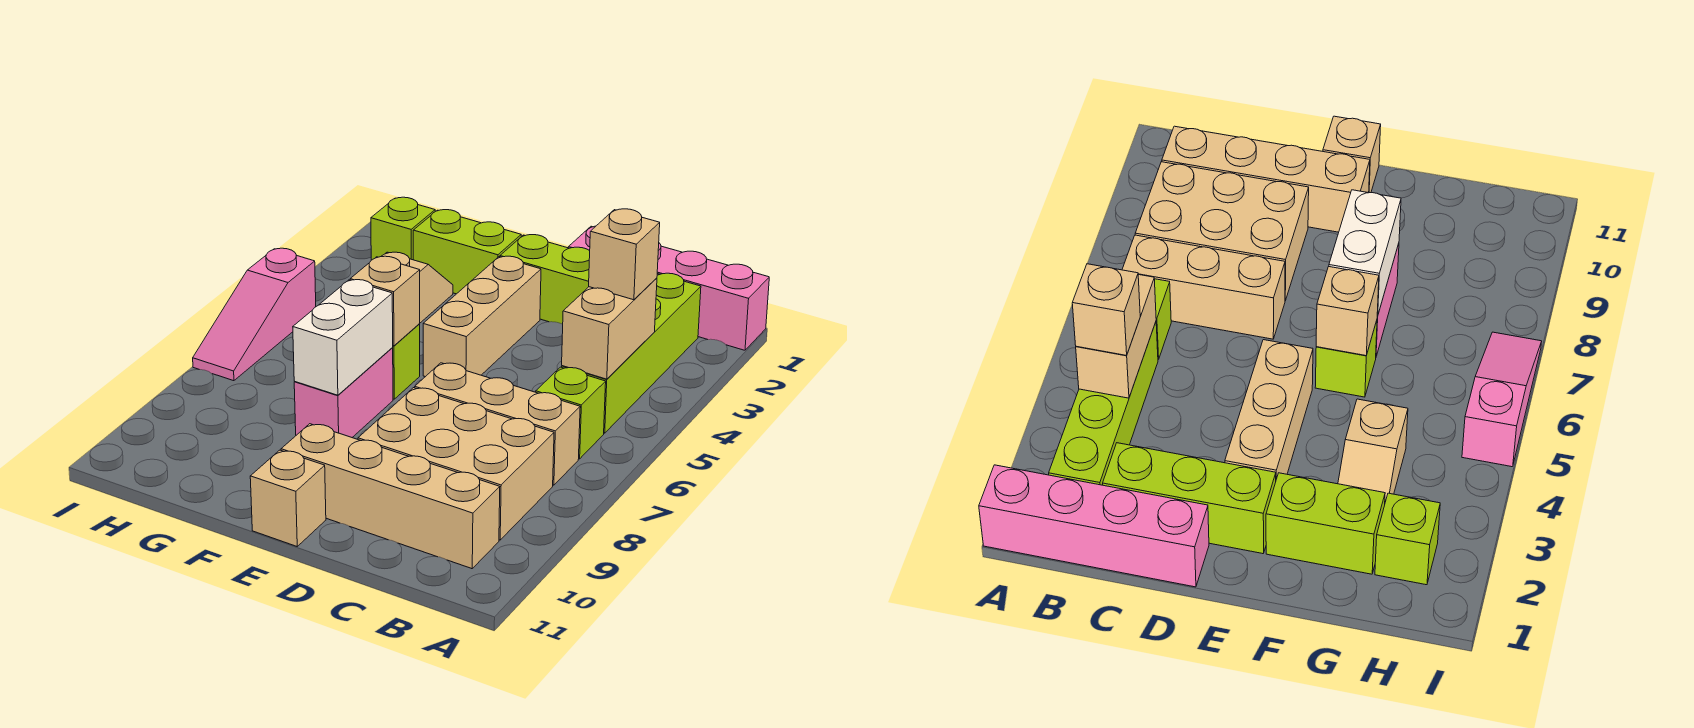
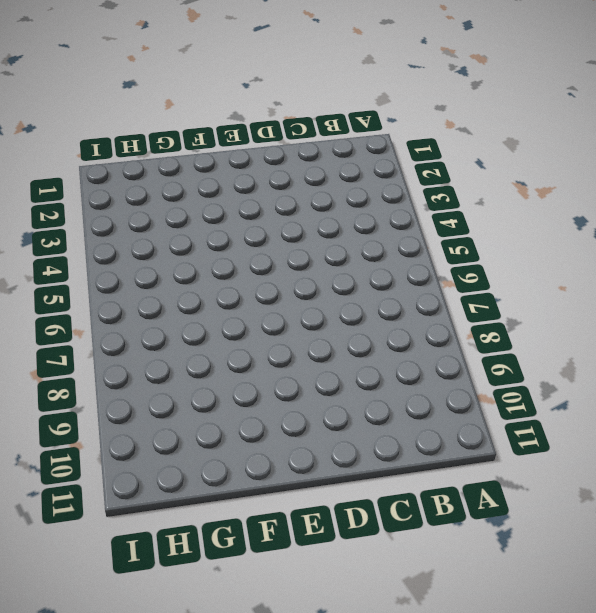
none -> pink 1x4 brick [568,226,769,350]
none -> lime 1x4 brick [562,273,701,433]
none -> lime 1x1 brick [536,367,606,459]

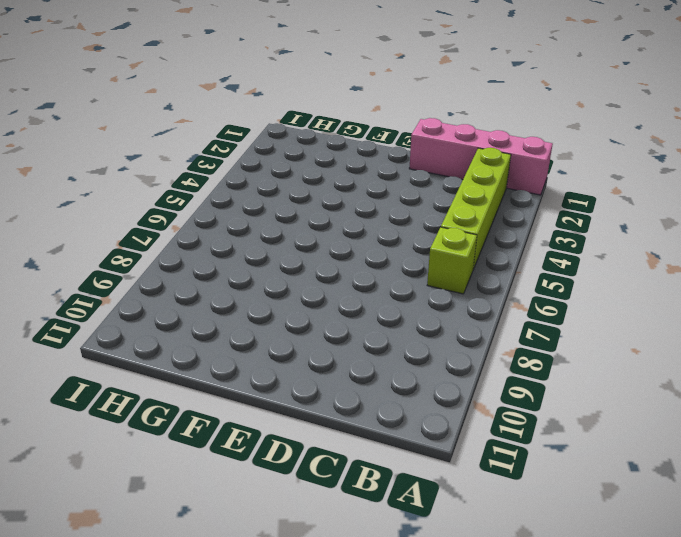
none -> tan 1x3 brick [415,363,580,485]
none -> tan 2x3 brick [358,388,554,540]
none -> tan 1x4 brick [281,424,500,569]

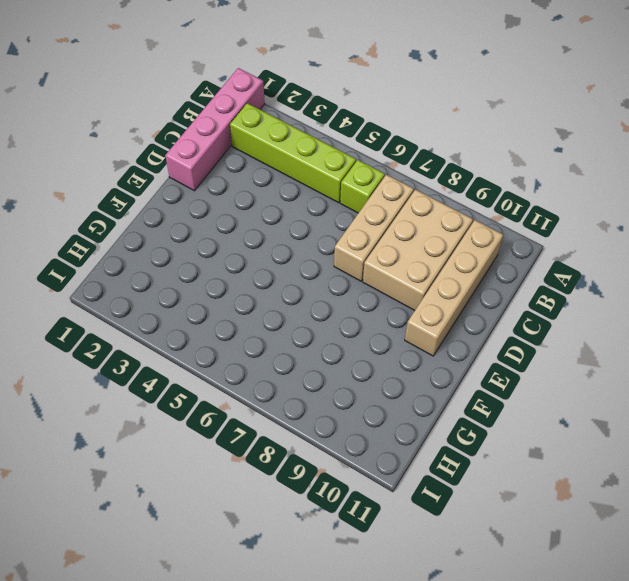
none -> lime 1x3 brick [500,235,590,324]
none -> tan 1x3 brick [423,256,541,377]
none -> tan 1x1 brick [250,450,326,546]

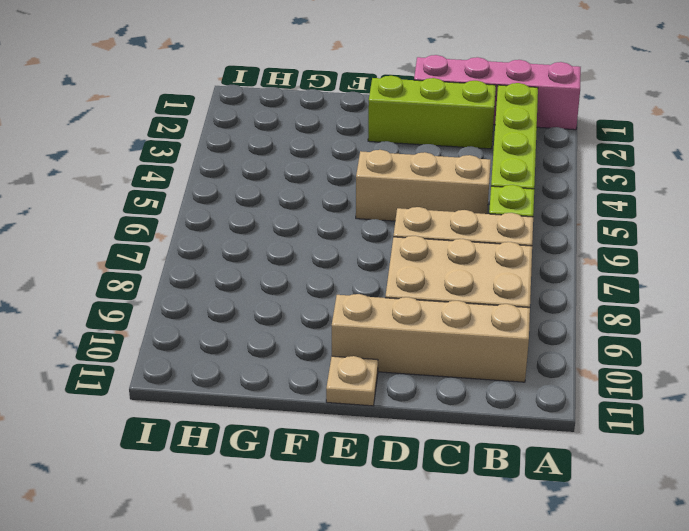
tan 1x3 brick [356,150,491,221] -> tan 1x3 brick turned to [423,256,541,377]
tan 1x1 plate [326,356,378,406] -> tan 1x1 brick [250,450,326,546]
none -> lime 1x2 brick [413,210,521,294]
none -> lime 1x1 brick [392,324,420,399]
none -> pink 1x2 brick [294,348,393,437]

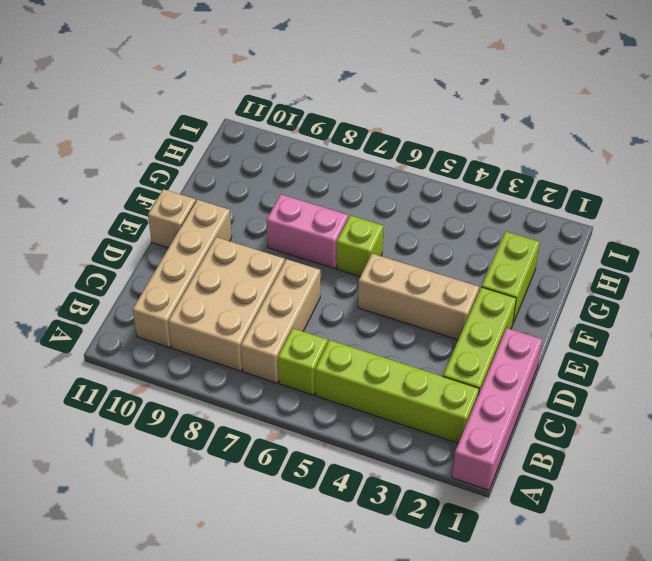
none -> tan 1x2 slope [381,252,453,323]
none -> lime 1x1 brick [371,197,435,260]
none -> pink 1x3 slope [193,248,316,381]

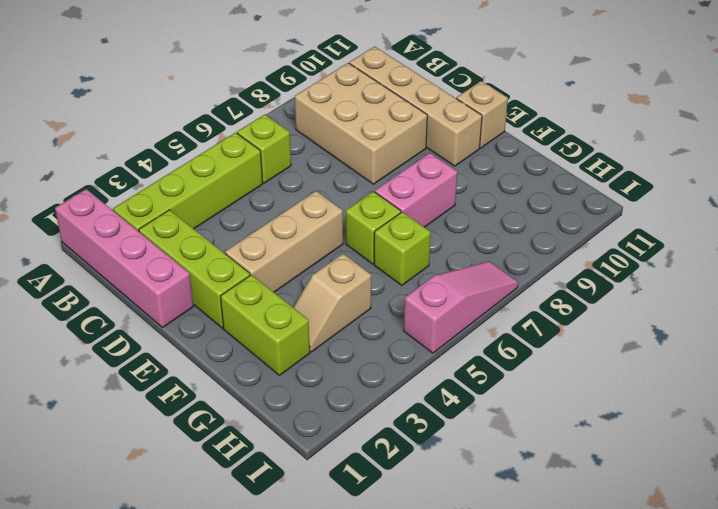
lime 1x1 brick [374,212,431,286] -> lime 1x1 brick moved to [371,197,435,260]
none -> tan 1x3 brick [415,363,580,485]
none -> tan 1x2 brick [562,278,657,379]
none -> tan 1x1 brick [350,256,420,346]

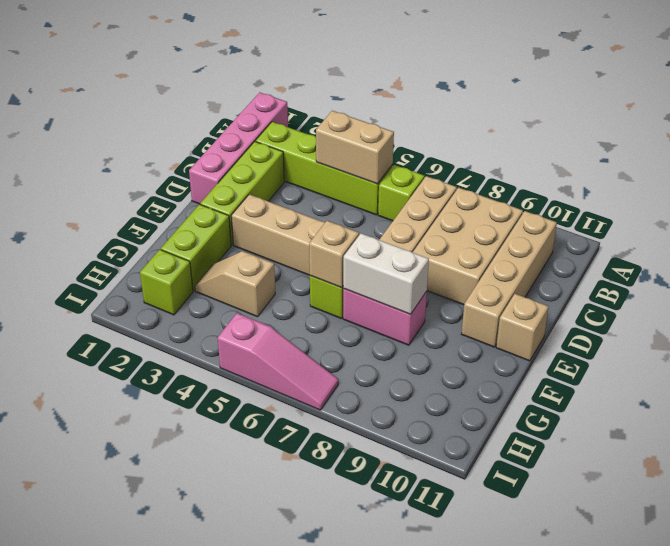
none -> tan 1x1 brick [589,209,660,300]

